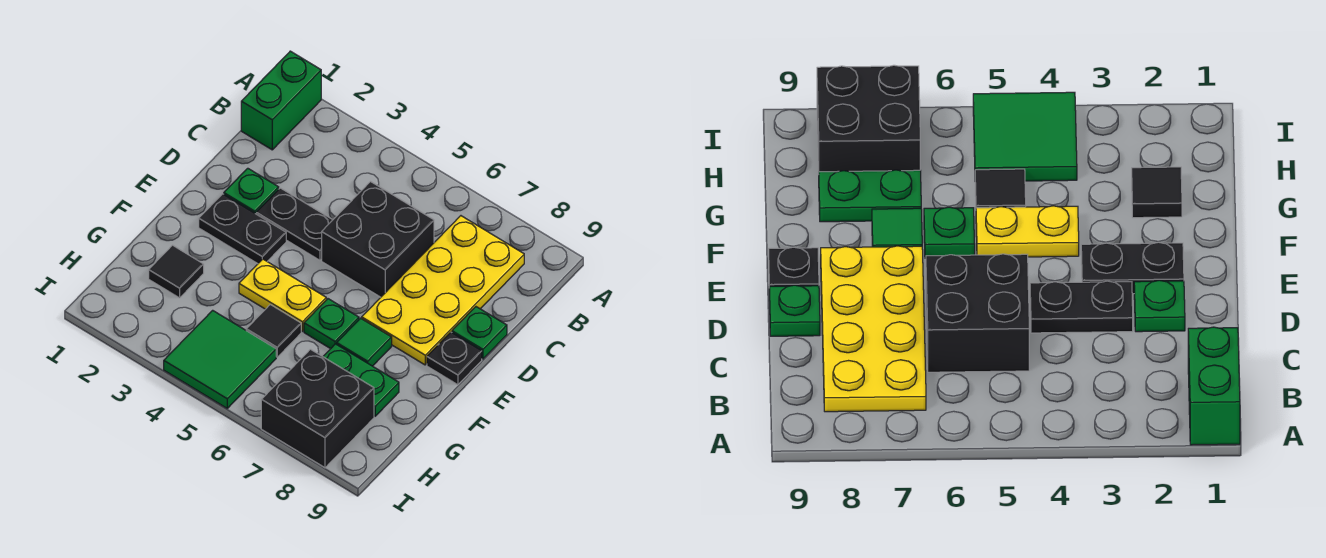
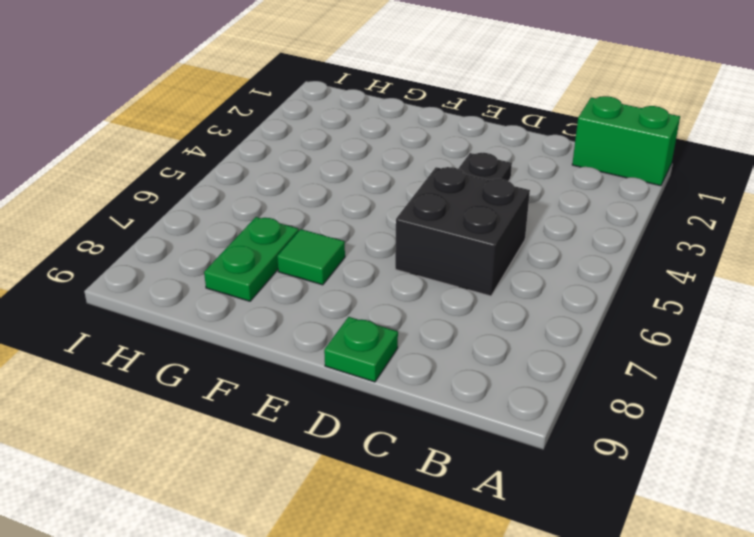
none -> yellow 2x4 plate [362,216,524,365]
none -> green 1x1 plate [224,168,279,214]
none -> black 1x2 plate [199,194,286,264]

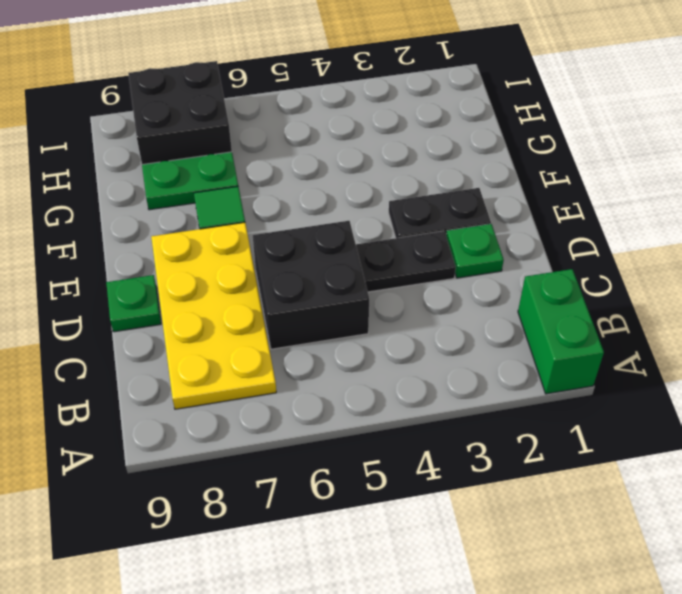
none -> black 1x1 plate [427,332,482,385]
none -> yellow 1x2 plate [239,259,326,332]
none -> green 1x1 plate [304,299,359,349]

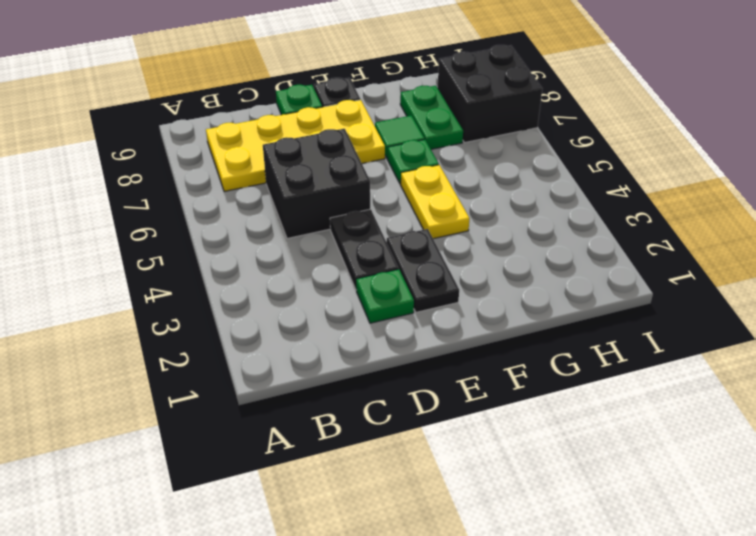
none -> green 1x2 brick [241,51,321,150]
none -> black 1x1 tile [149,245,204,298]
none -> black 1x1 tile [246,304,301,357]

